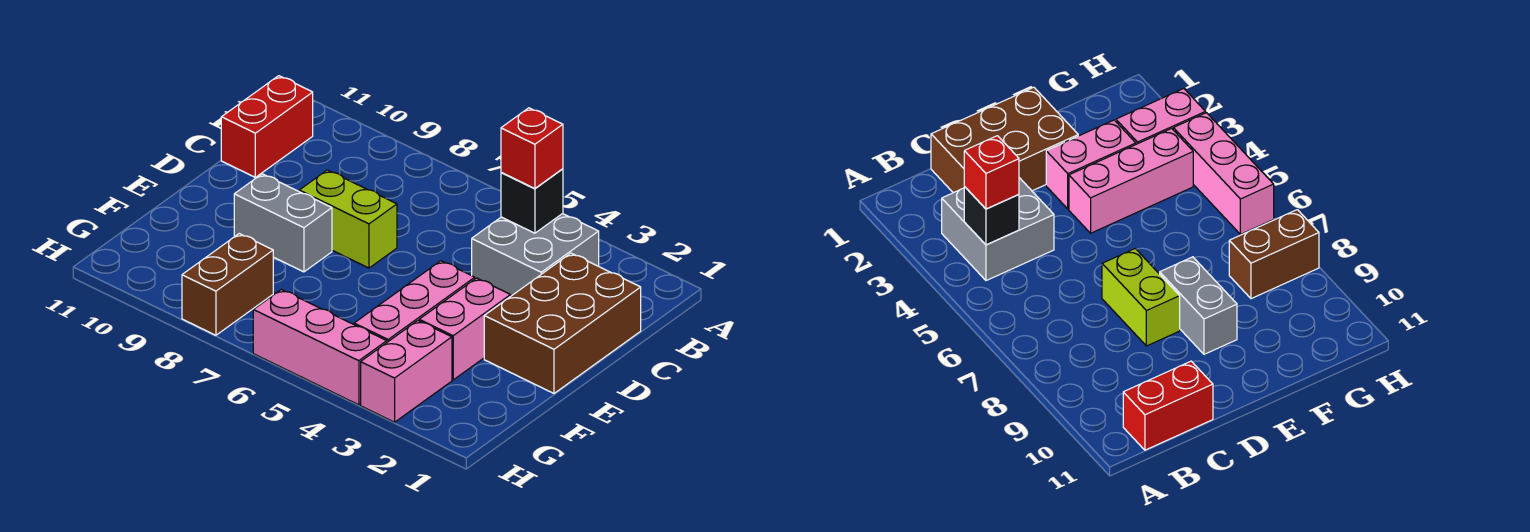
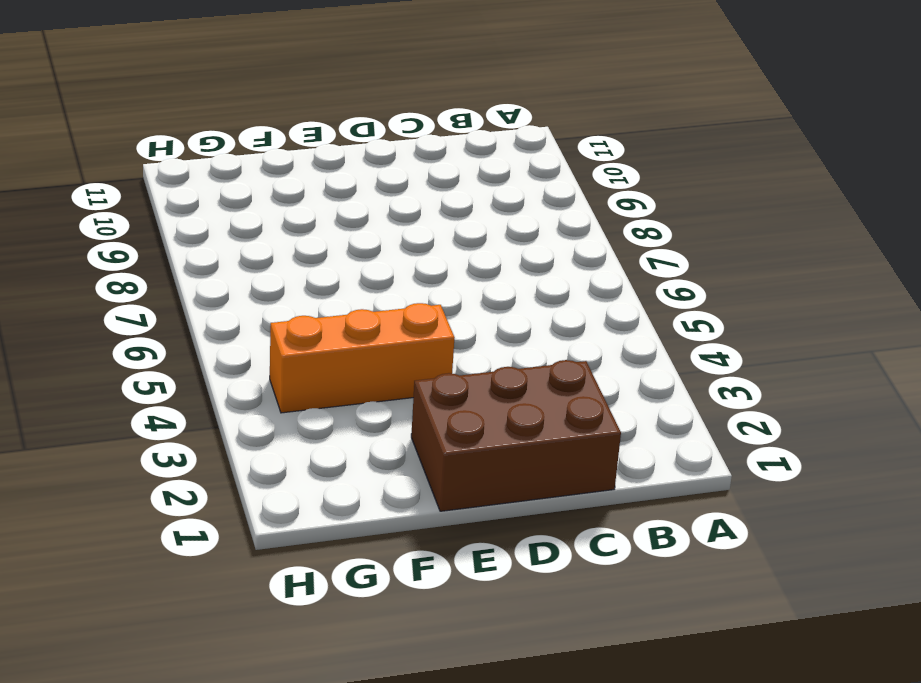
orange 1x3 brick [270,303,455,413] -> pink 1x3 brick [354,261,475,342]
none -> grey 2x2 brick [472,214,599,296]
none -> red 1x2 brick [221,76,313,177]
none -> lime 1x2 brick [299,170,397,268]

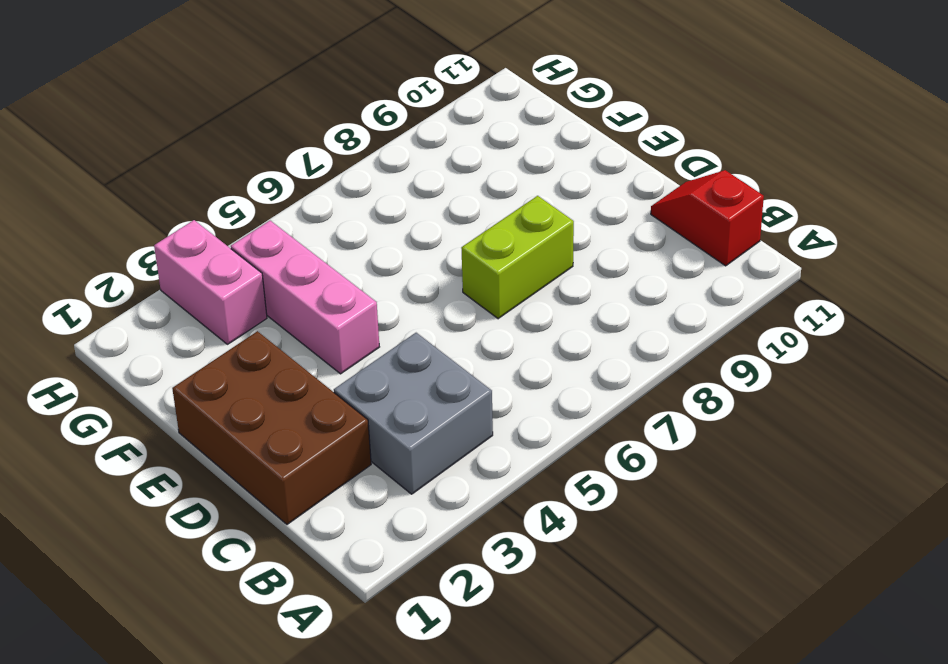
red 1x2 slope [651,170,764,266] -> red 1x2 brick [221,76,313,177]
none -> pink 1x2 brick [419,278,511,380]
none -> grey 1x2 brick [234,174,332,272]
none -> brown 1x2 brick [182,234,273,335]

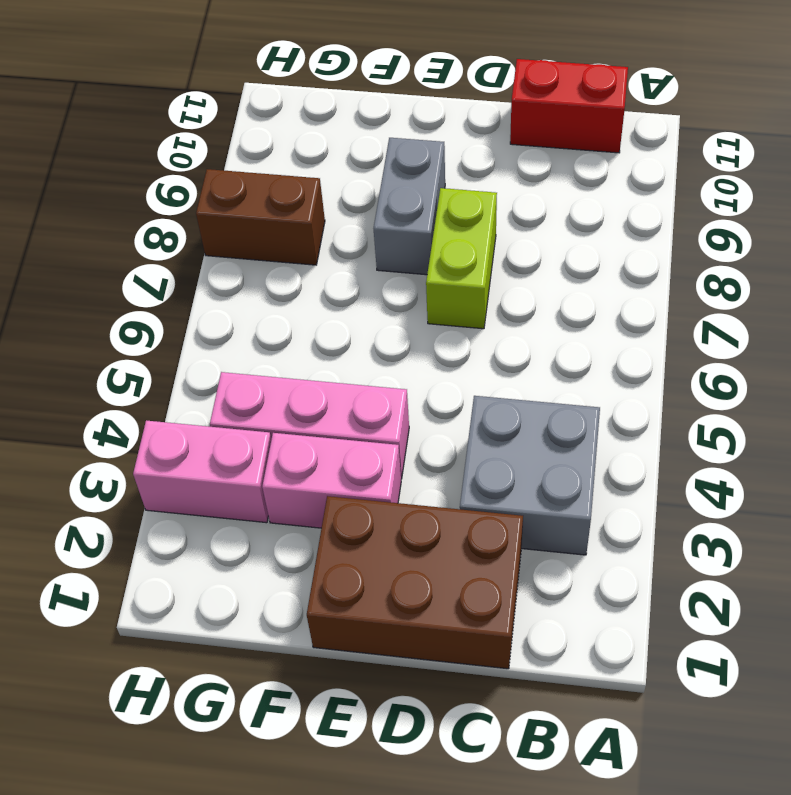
none -> pink 1x3 brick [253,289,387,405]
none -> black 1x1 brick [501,169,563,233]
none -> red 1x1 brick [501,108,563,188]

